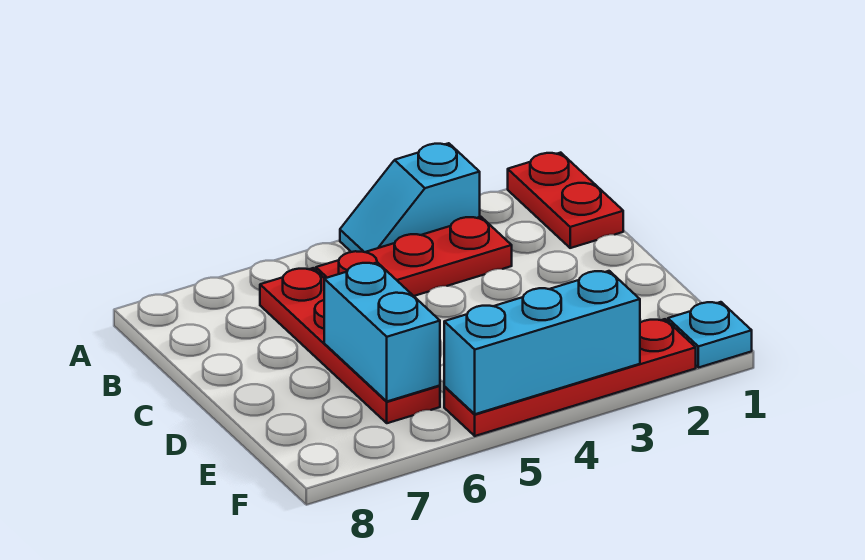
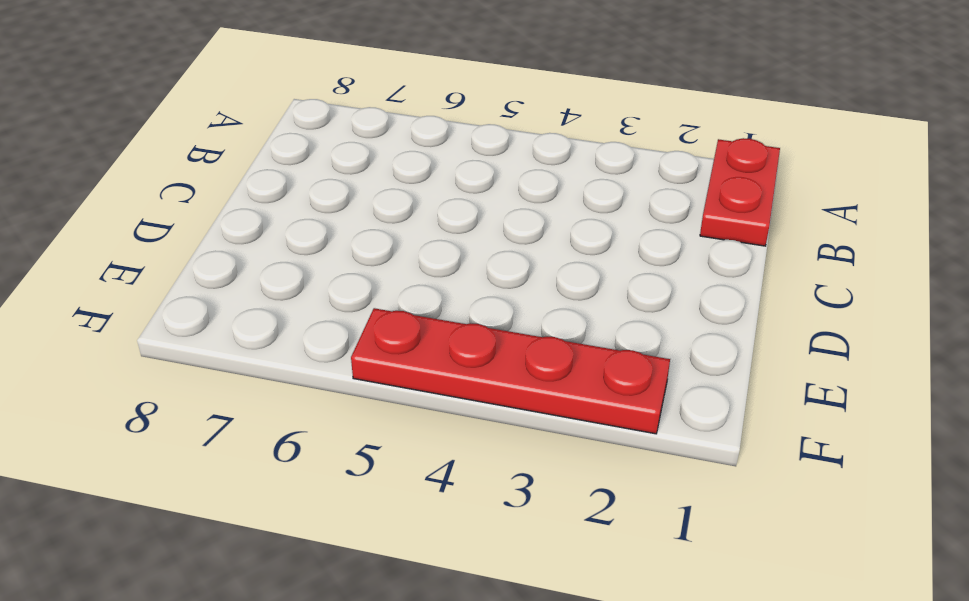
none -> cyan 1x2 slope [340,143,480,252]
none -> red 1x3 plate [316,217,512,296]

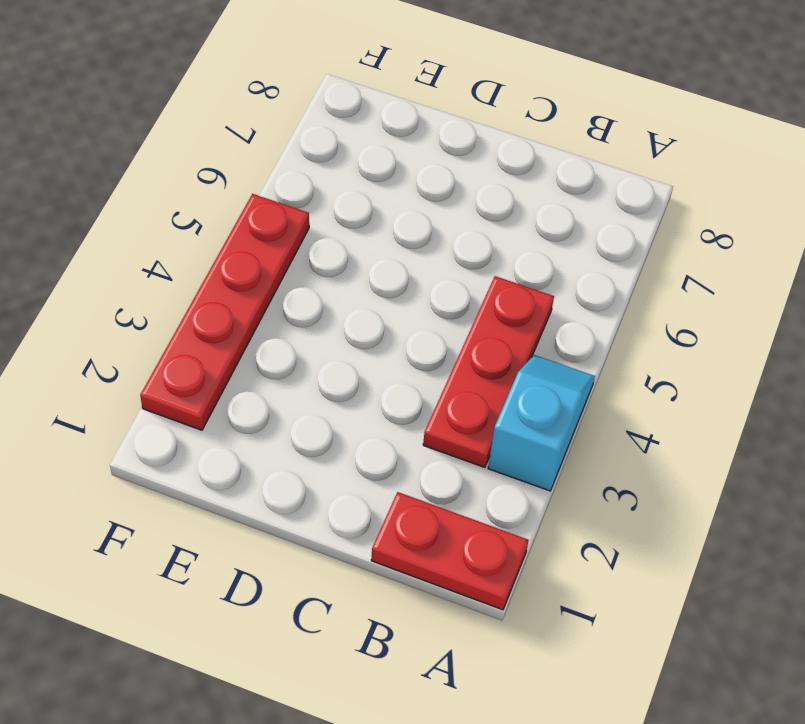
none -> red 1x4 plate [260,268,440,423]
none -> cyan 1x1 plate [668,302,752,368]

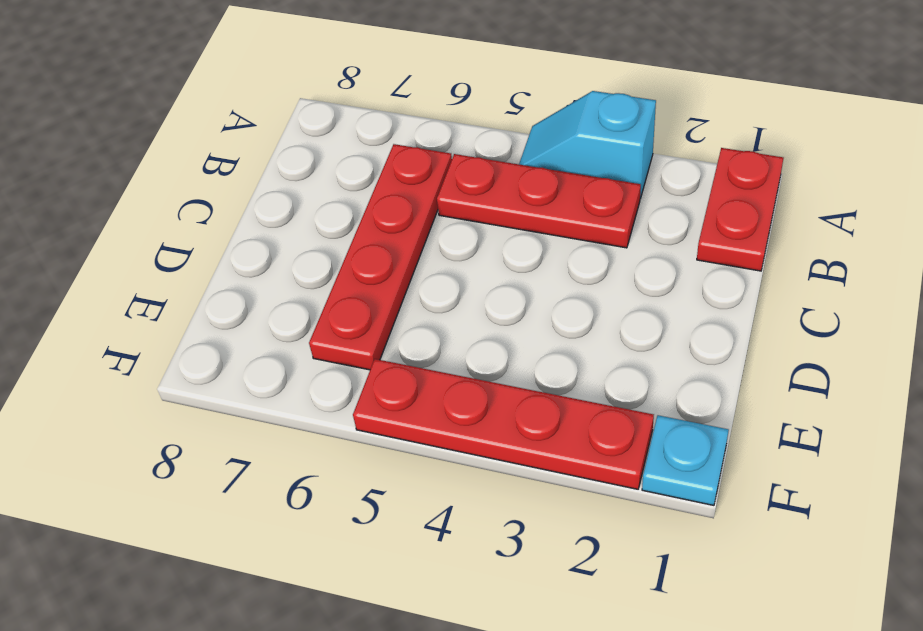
none -> cyan 1x2 brick [324,262,440,401]
none -> cyan 1x3 brick [444,271,640,414]

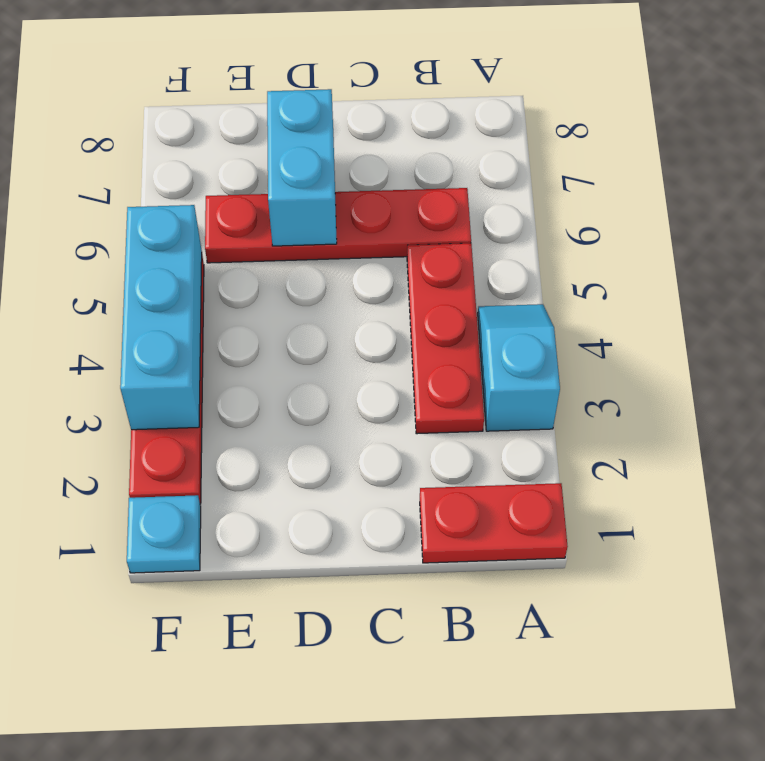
cyan 1x2 brick [267,89,337,246] -> cyan 1x2 brick turned to [324,262,440,401]

